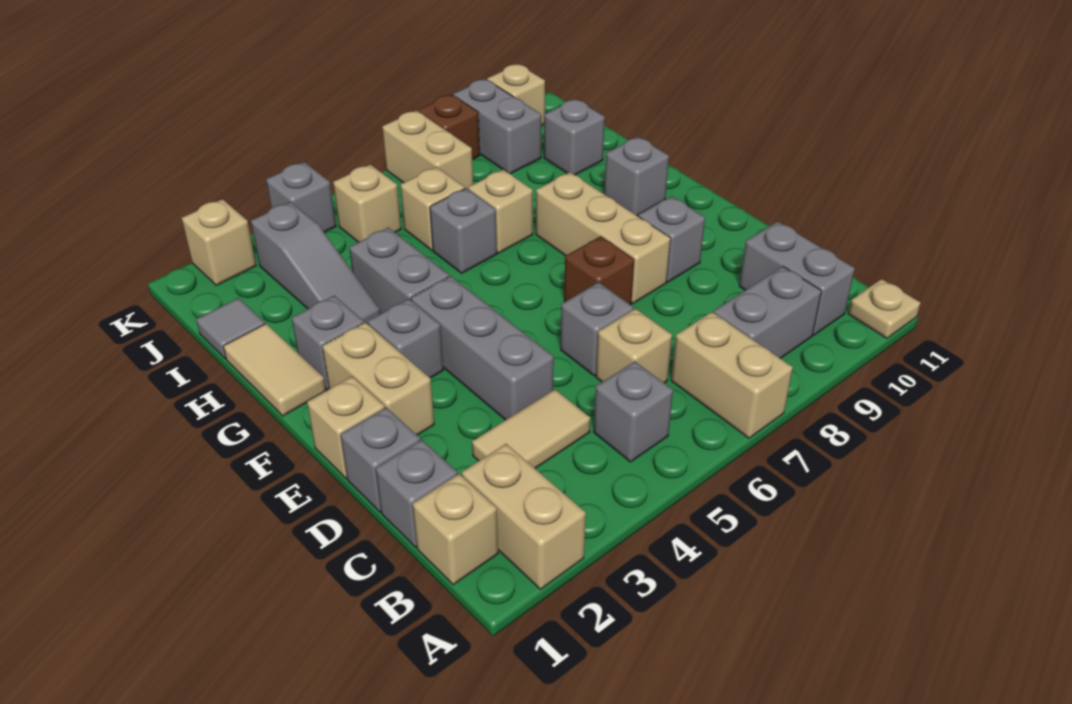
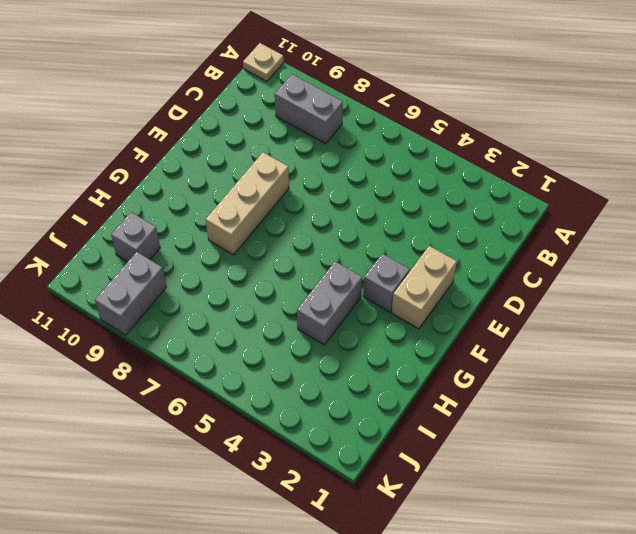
none -> tan 1x2 brick [462,444,586,589]
none -> tan 1x2 brick [671,312,793,438]
none -> tan 1x1 brick [413,474,498,585]
none -> grey 1x1 brick [594,361,673,462]

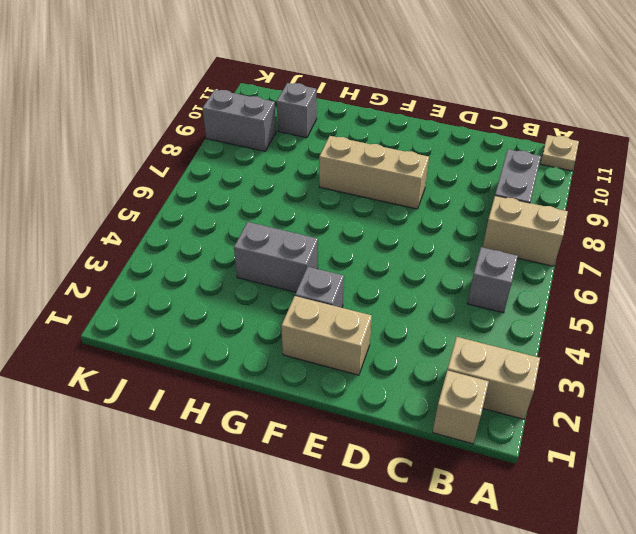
none -> grey 1x2 brick [739,221,855,335]
none -> grey 1x1 brick [376,440,458,547]
none -> tan 1x2 tile [472,389,590,468]
none -> tan 1x1 brick [596,309,672,383]

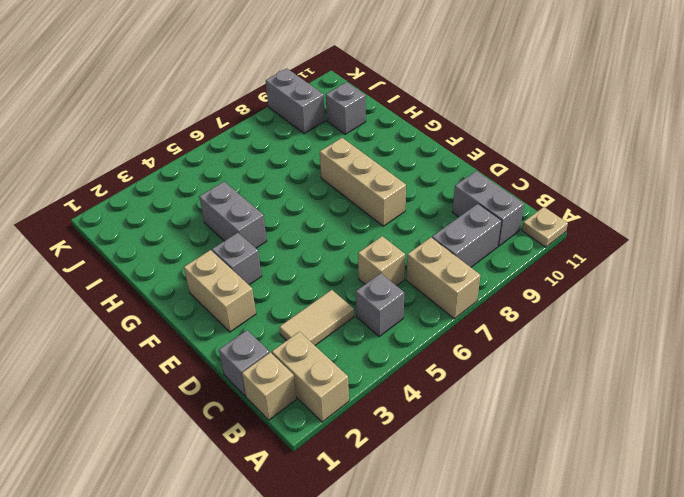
none -> grey 1x1 brick [340,407,420,512]
none -> grey 1x3 brick [411,276,554,420]
none -> grey 1x1 brick [561,282,634,376]
none -> tan 1x1 brick [307,376,385,478]

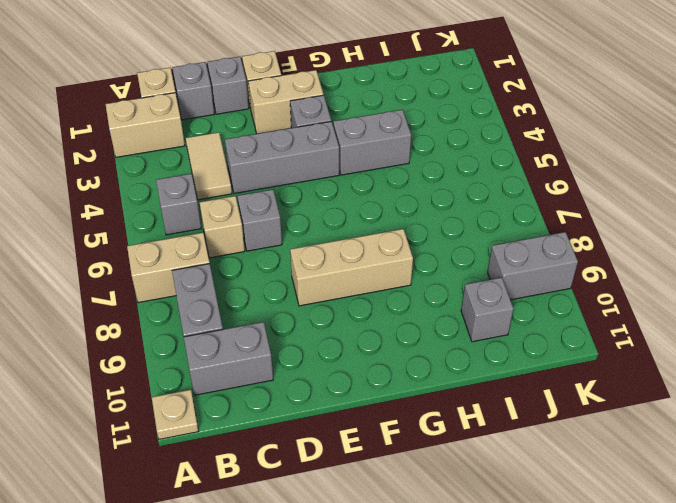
none -> brown 1x1 brick [564,236,634,305]
none -> grey 1x1 brick [638,196,705,282]
none -> tan 1x2 tile [223,324,326,416]
none -> grey 1x1 brick [292,296,364,390]

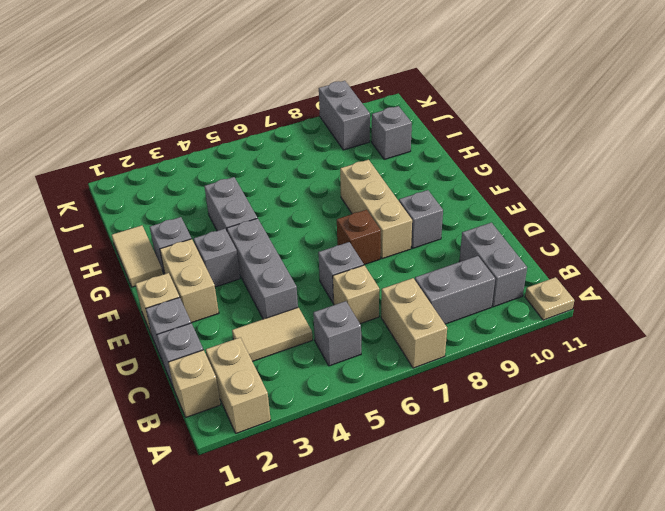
none -> grey 1x1 brick [604,137,669,216]
none -> grey 1x3 slope [251,202,381,324]
none -> grey 1x1 brick [430,188,497,273]
none -> tan 1x1 brick [468,170,533,253]

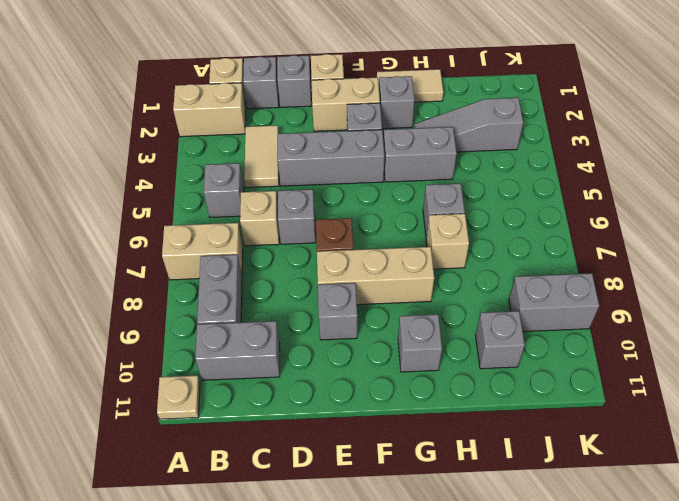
none -> grey 1x1 tile [196,298,265,359]
none -> tan 1x1 brick [401,167,465,250]
none -> tan 1x1 brick [333,164,401,242]
none -> tan 1x2 brick [382,111,473,189]

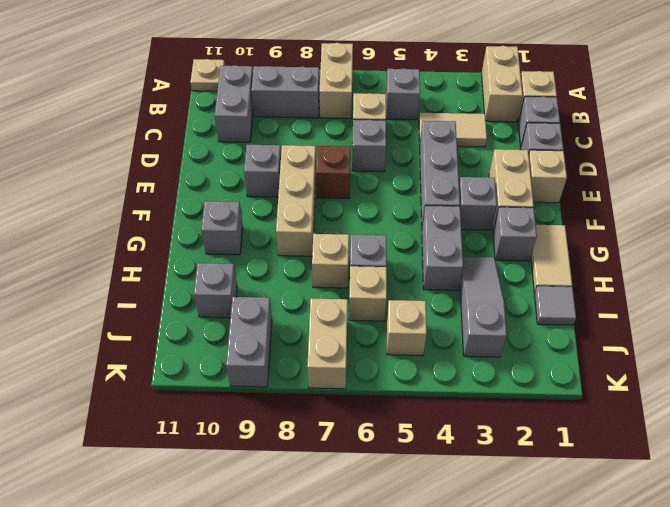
none -> tan 1x1 brick [182,199,256,285]
none -> grey 1x1 brick [266,162,336,233]
none -> brown 1x1 brick [418,95,480,160]
none -> tan 1x1 brick [487,64,545,126]

